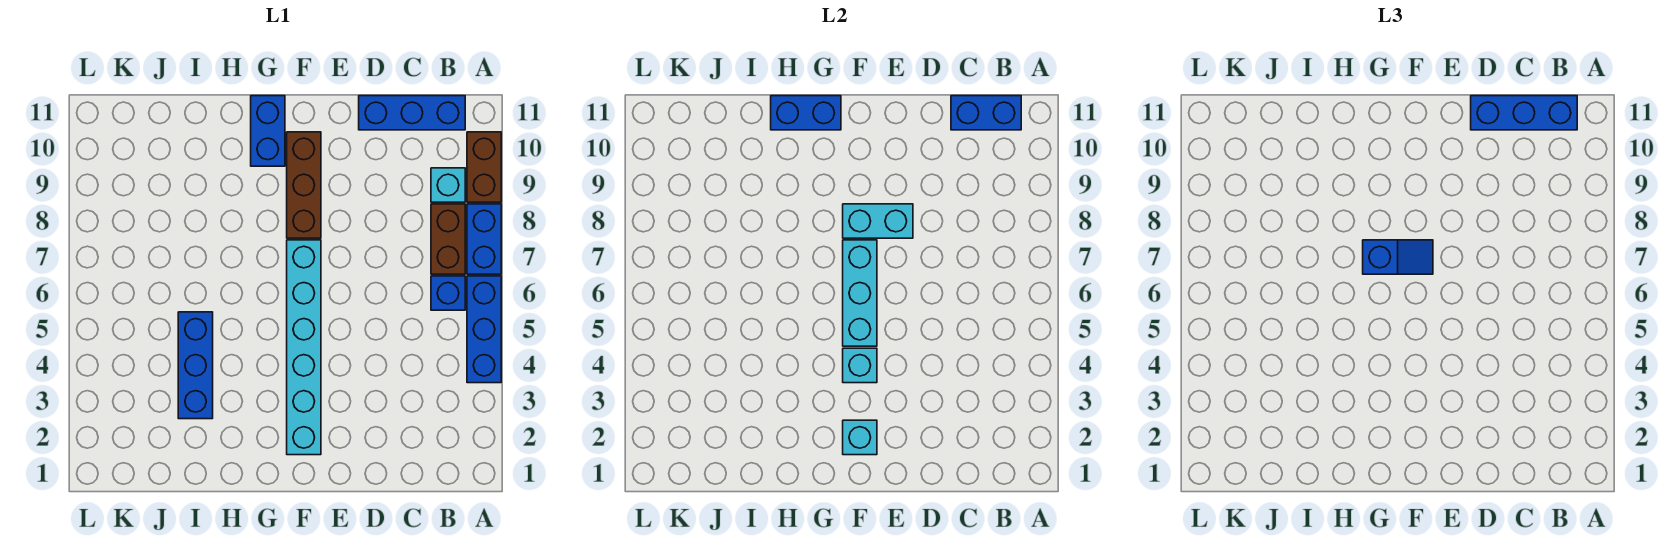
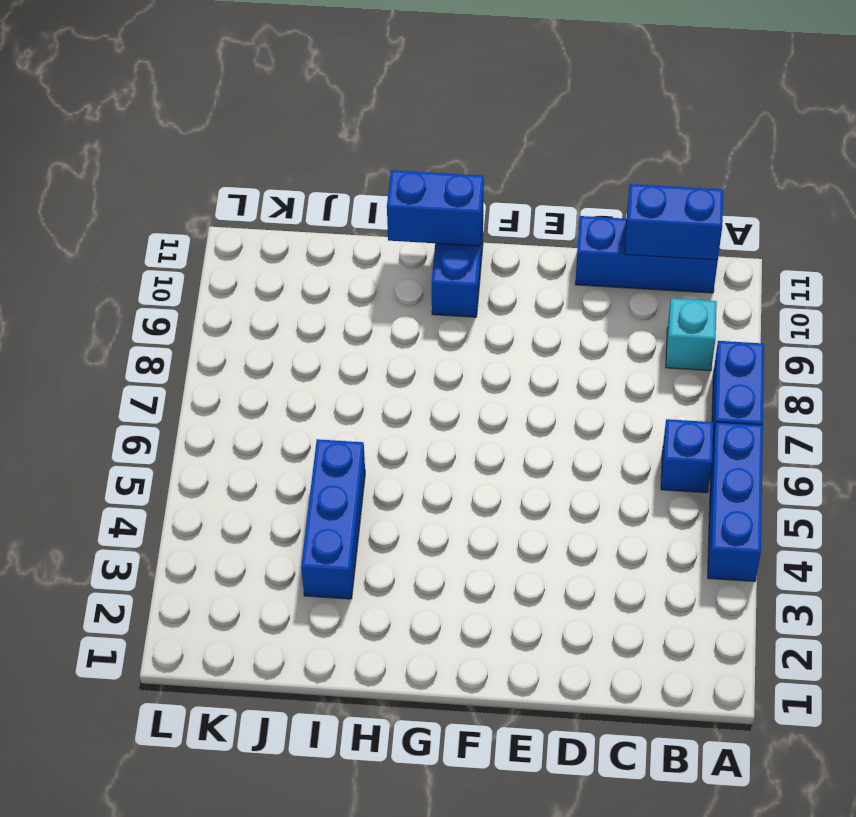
none -> brown 1x2 brick [467,132,501,202]
none -> brown 1x2 brick [431,204,465,274]
none -> cyan 1x6 brick [287,240,321,455]

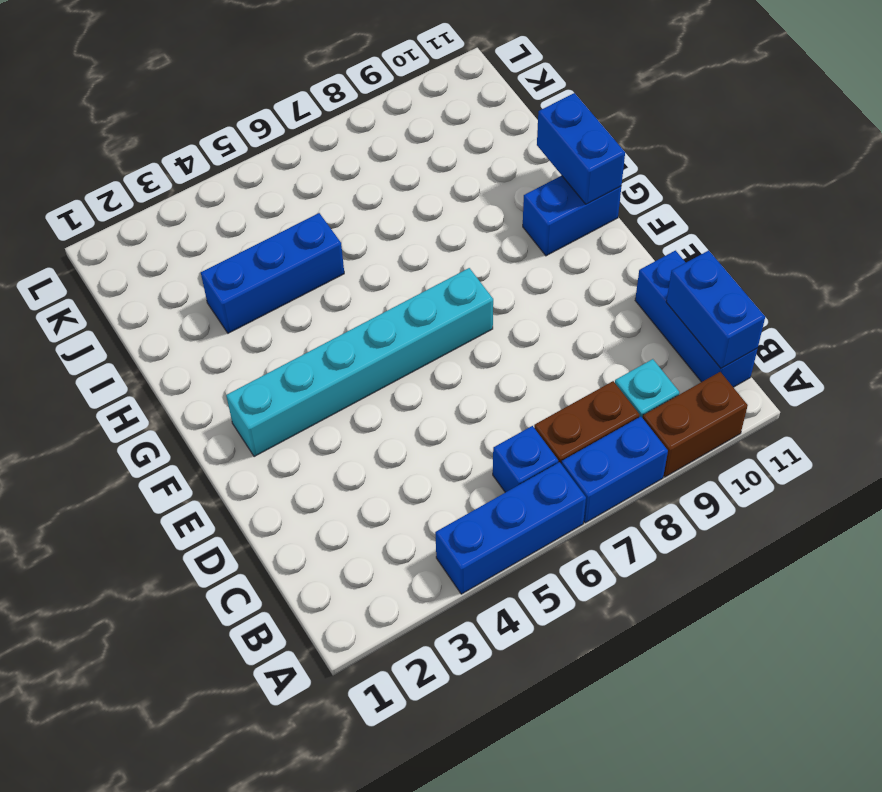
none -> brown 1x3 brick [287,132,321,238]
none -> cyan 1x2 brick [843,204,913,238]
none -> cyan 1x1 brick [843,420,877,455]

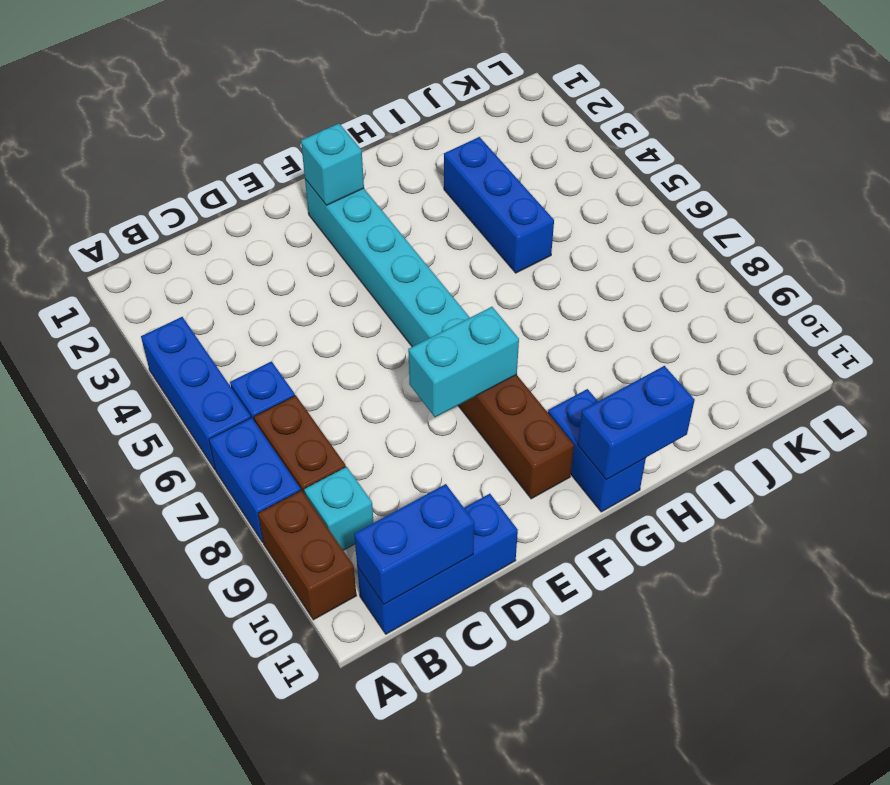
none -> cyan 1x1 brick [843,348,877,383]
none -> cyan 1x3 brick [843,240,877,346]
none -> blue 1x3 brick [1471,96,1577,130]

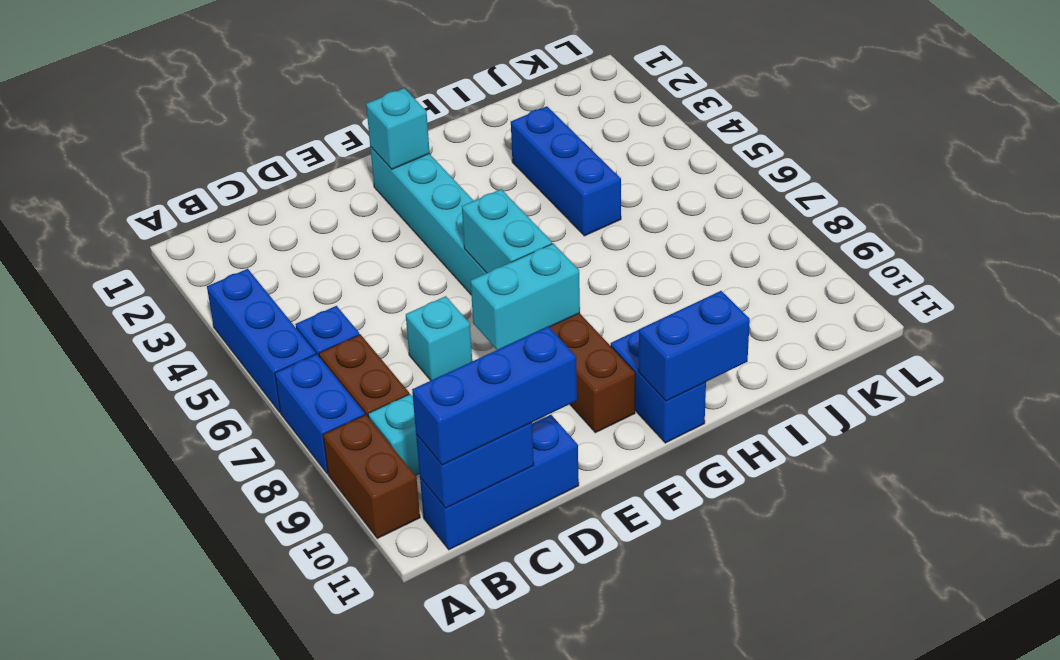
cyan 1x1 brick [406,296,472,380] -> cyan 1x1 brick moved to [843,348,877,383]
cyan 1x2 brick [462,189,552,273] -> cyan 1x3 brick [843,240,877,346]
none -> blue 1x2 slope [1363,240,1433,274]

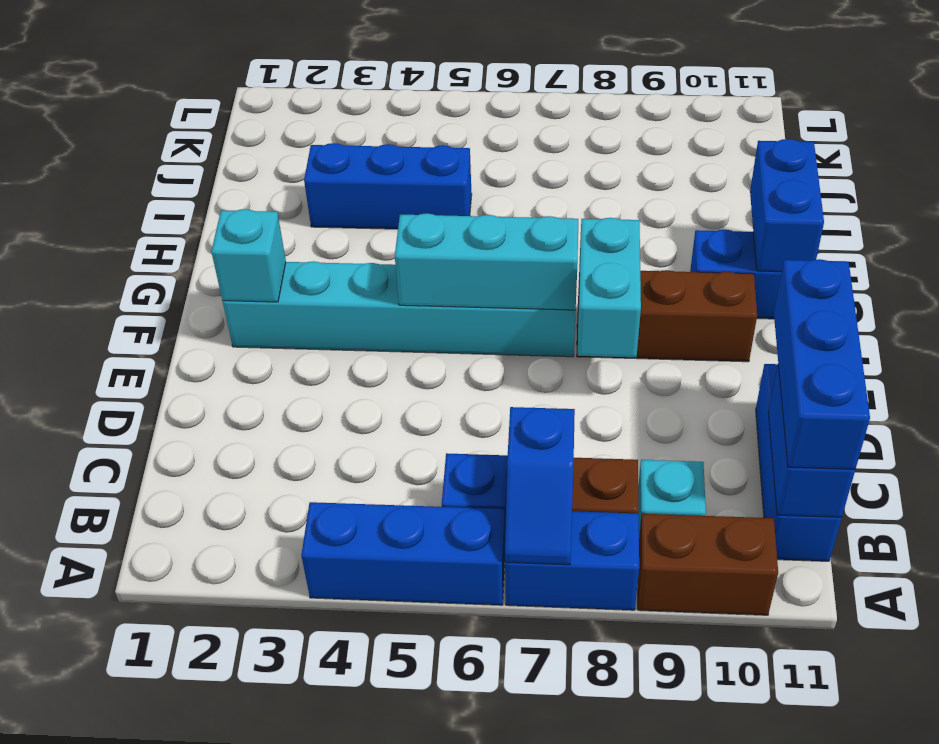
blue 1x2 slope [505,407,575,565] -> blue 1x2 slope moved to [1363,240,1433,274]
none -> cyan 1x1 brick [843,348,877,383]

